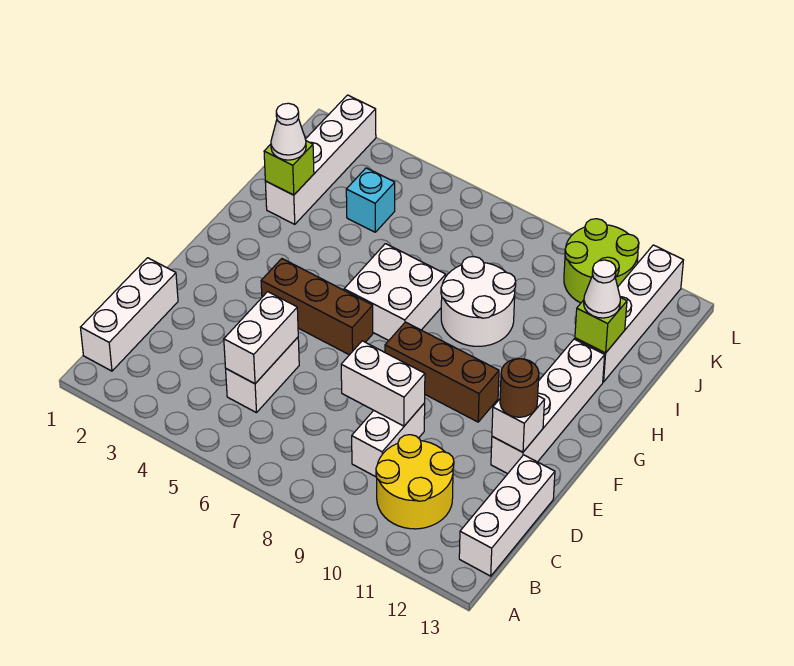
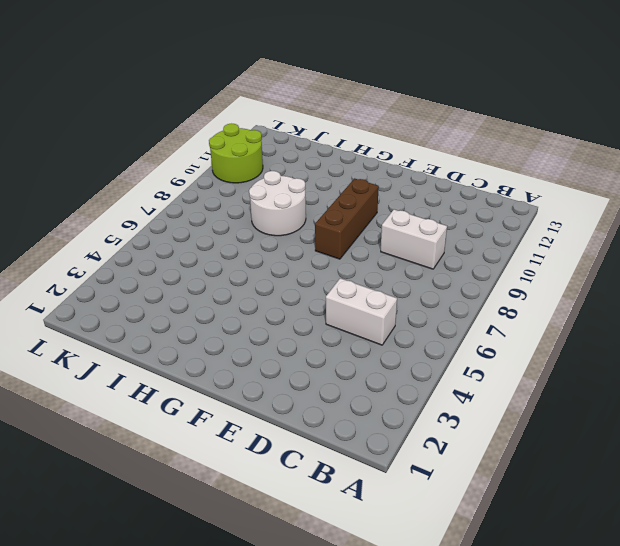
none -> white 1x3 brick [80,258,178,371]
none -> yellow 2x2 round brick [376,435,454,529]
none -> white 1x3 brick [459,455,555,576]

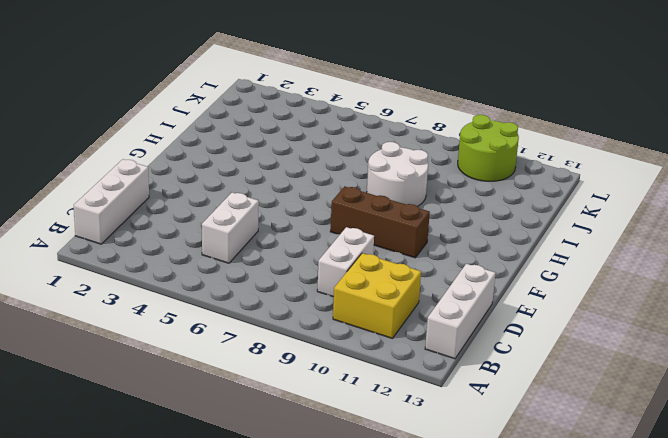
yellow 2x2 brick [333,253,421,338] -> yellow 2x2 round brick [376,435,454,529]
none -> white 1x4 brick [491,339,605,474]
none -> brown 1x3 brick [261,259,373,355]
none -> white 2x2 brick [344,244,446,340]

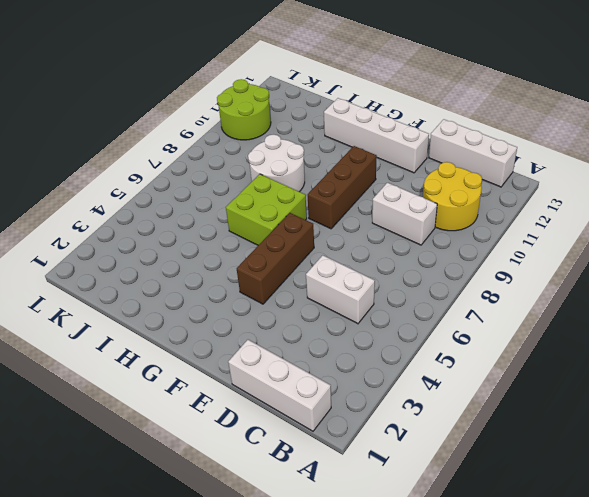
lime 2x2 brick [226,174,307,245] -> white 2x2 brick [344,244,446,340]
none -> white 1x4 brick [265,95,376,224]
none -> white 1x4 brick [575,245,683,382]
none -> cyan 1x1 brick [346,168,395,232]

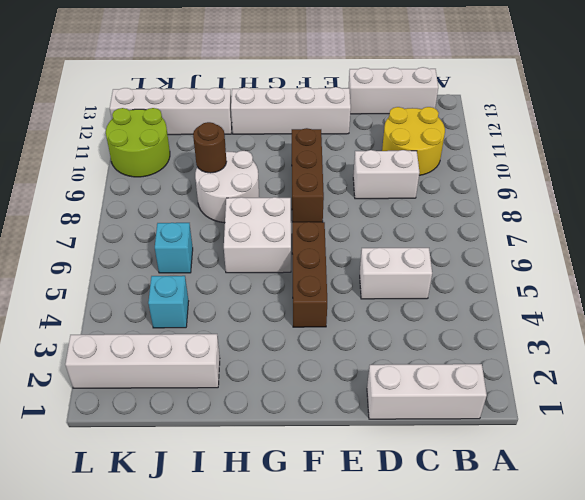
brown 1x1 round brick [193,122,227,173] -> brown 1x1 round brick moved to [500,359,539,417]
cyan 1x1 brick [155,223,193,273] -> none
none -> white 1x2 brick [224,292,298,384]
none -> white 1x2 brick [341,341,425,426]
none -> white 1x1 brick [492,396,544,452]

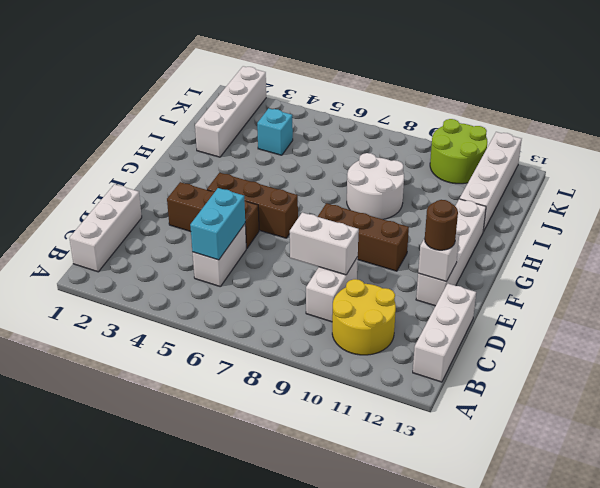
cyan 1x2 brick [190,188,245,260] -> white 1x2 brick [224,292,298,384]
brown 1x3 brick [167,182,259,249] -> none
none -> white 2x2 brick [344,244,446,340]
none -> lime 1x1 brick [264,141,314,195]
none -> lime 1x1 brick [575,298,627,353]

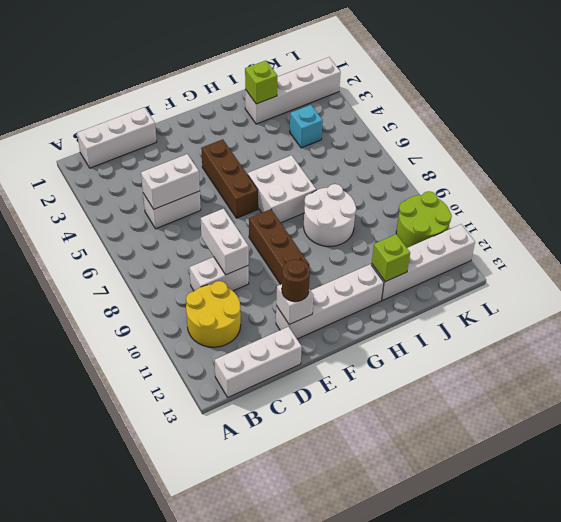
none -> white 1x1 cone [271,103,306,160]
none -> white 1x1 cone [584,260,620,318]

